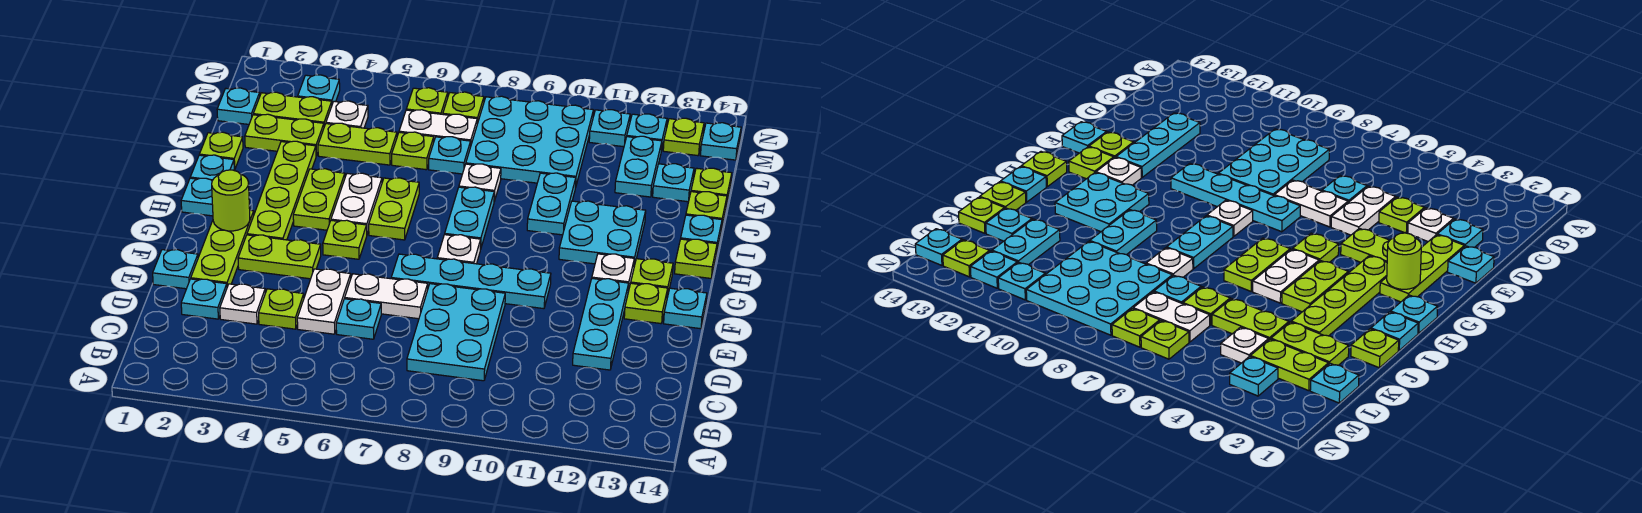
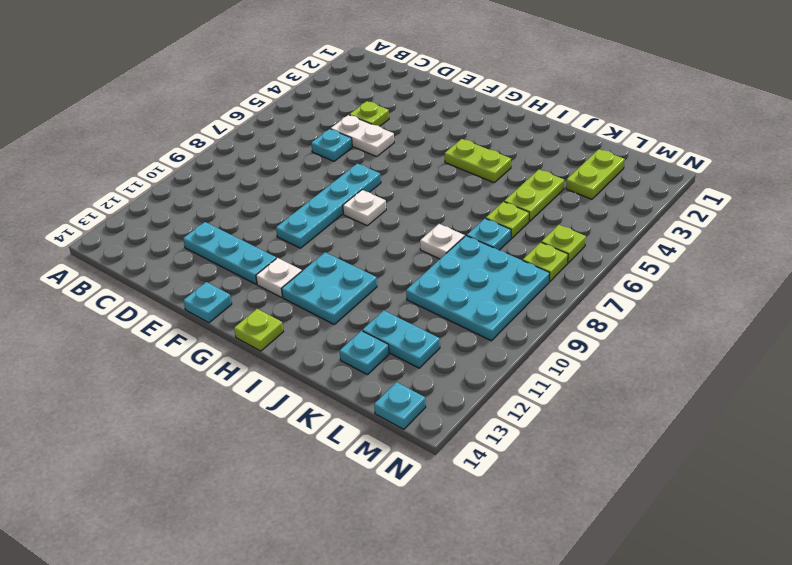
none -> cyan 2x3 plate [407,284,505,381]
none -> cyan 1x1 plate [181,279,227,319]
none -> white 1x1 plate [220,284,265,324]
none -> cyan 1x1 plate [153,250,198,289]

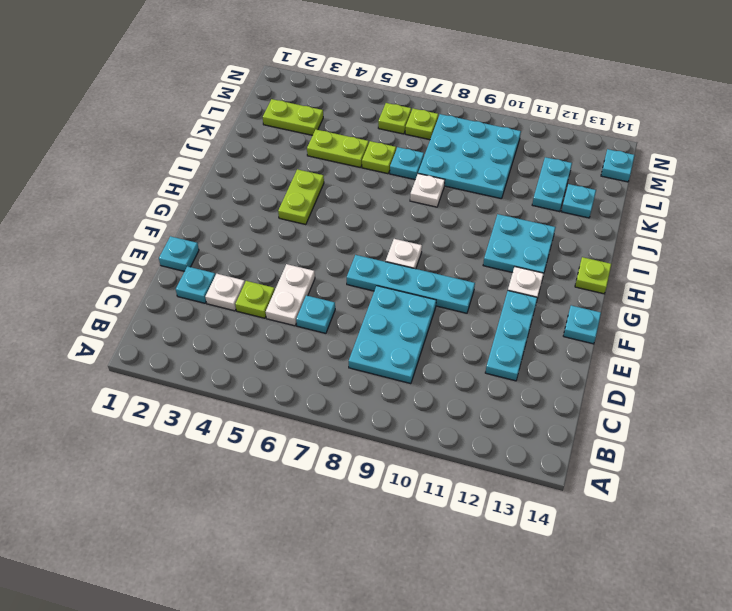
none -> lime 1x3 plate [191,210,254,287]
none -> white 1x2 plate [345,274,428,319]
none -> lime 1x2 plate [238,235,321,279]
none -> lime 1x1 plate [624,283,668,324]

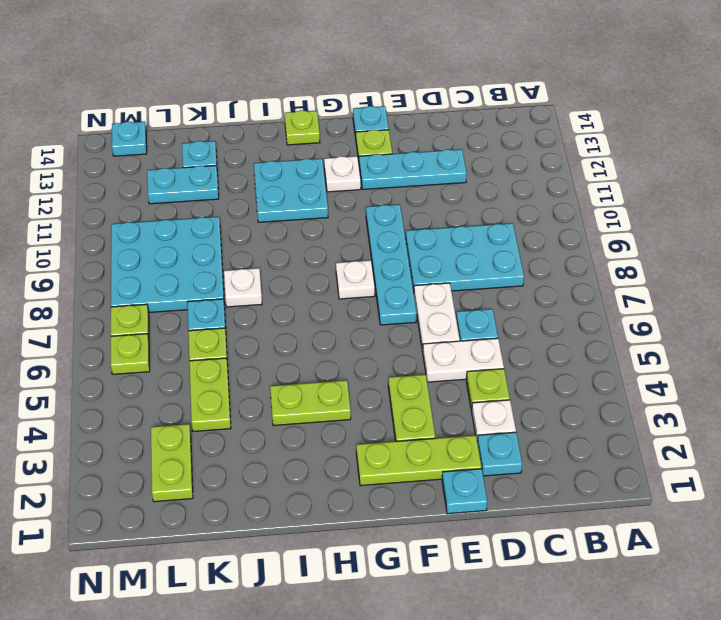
none -> lime 1x4 plate [247,141,316,240]
none -> lime 1x1 plate [323,220,367,259]
none -> lime 1x1 plate [631,259,673,297]
none -> cyan 1x1 plate [181,178,213,216]

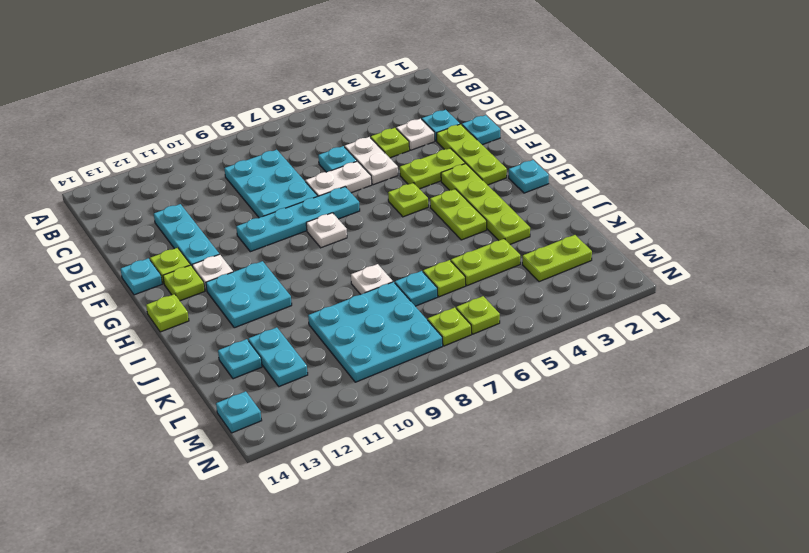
none -> white 1x2 plate [331,173,382,234]
none -> lime 1x2 plate [369,178,419,240]
none -> cyan 1x2 plate [445,187,494,249]
none -> cyan 1x1 plate [190,155,234,181]

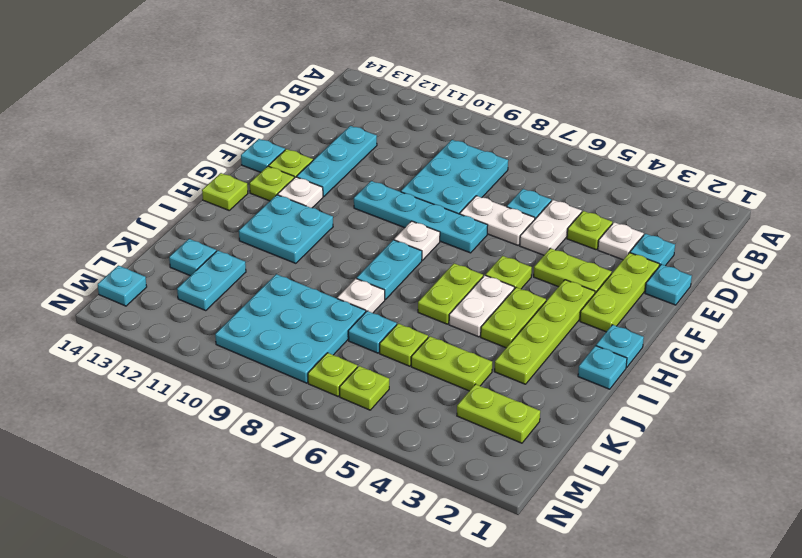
none -> cyan 1x2 plate [527,173,576,235]
none -> cyan 1x1 plate [681,215,722,254]
none -> lime 1x1 plate [199,132,243,170]
none -> lime 1x1 plate [686,192,727,230]

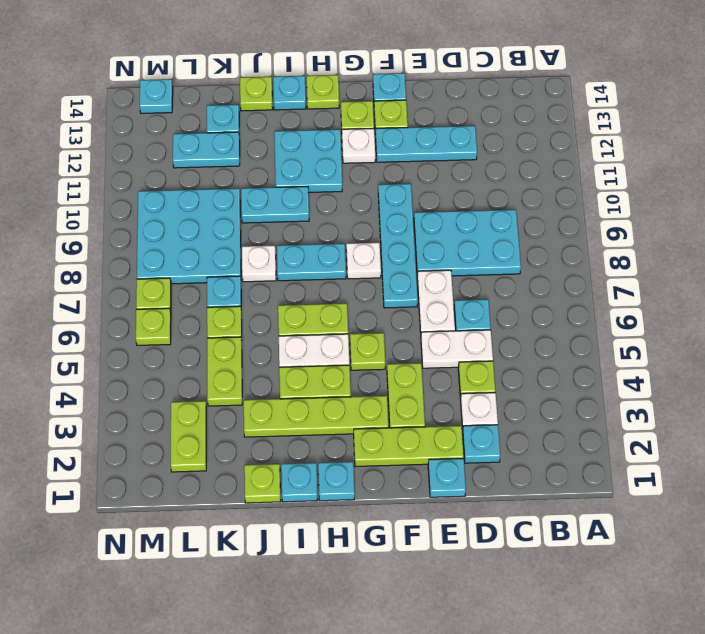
none -> lime 1x2 plate [245,114,324,156]
none -> lime 1x1 plate [691,168,732,205]
none -> cyan 1x1 plate [217,88,260,124]
none -> white 1x1 plate [326,101,368,128]

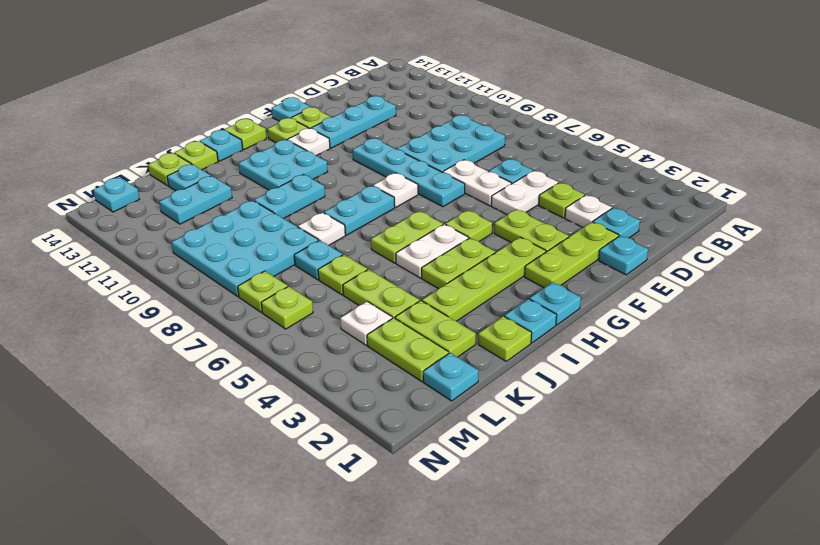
none -> white 1x2 plate [399,110,477,144]
none -> cyan 1x1 plate [298,75,340,104]
none -> cyan 1x1 plate [589,110,630,147]
none -> cyan 1x1 plate [627,114,667,151]

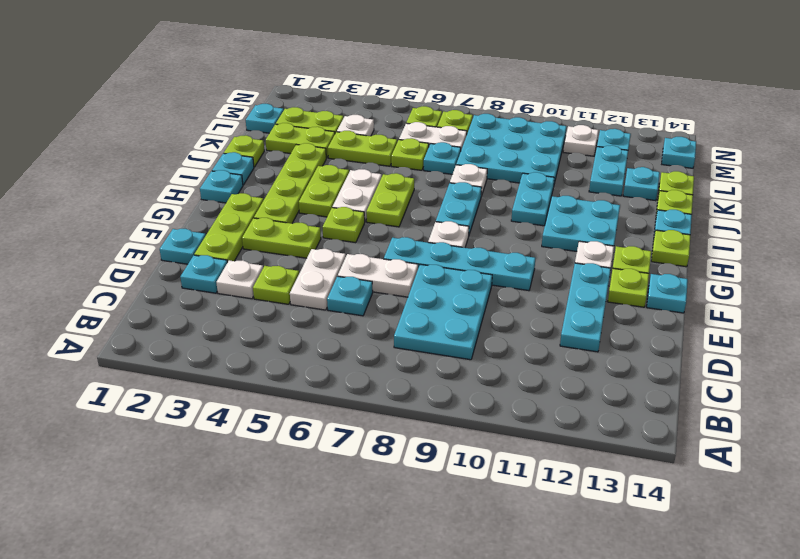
white 1x1 plate [563,125,598,156] -> cyan 1x1 plate [589,110,630,147]
none -> cyan 1x1 plate [298,75,340,104]
none -> lime 1x1 plate [663,118,704,156]
none -> lime 1x1 round brick [212,170,250,231]

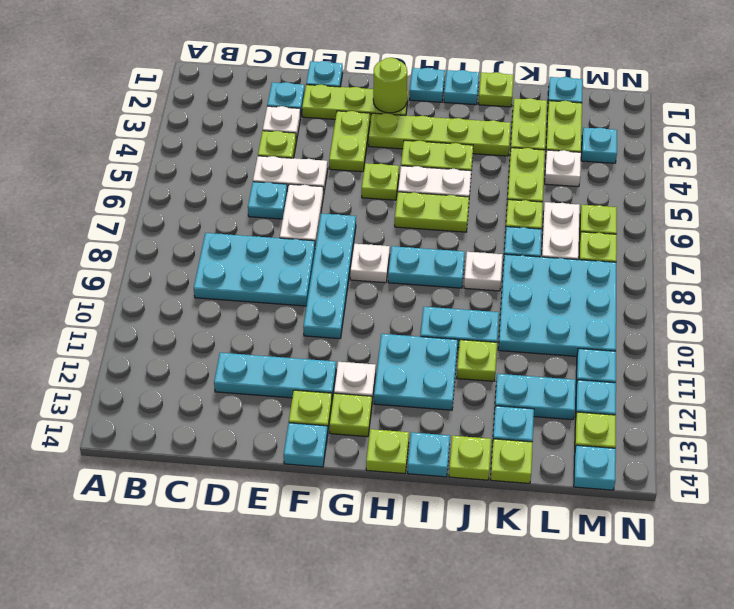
lime 1x1 plate [457,340,497,381] -> none

